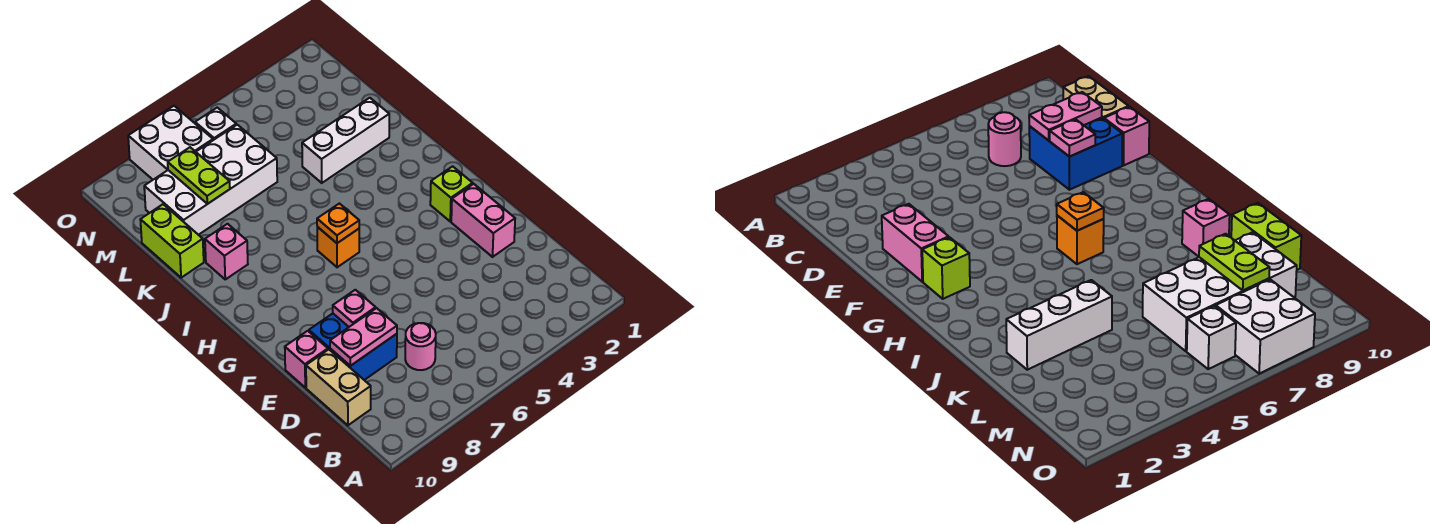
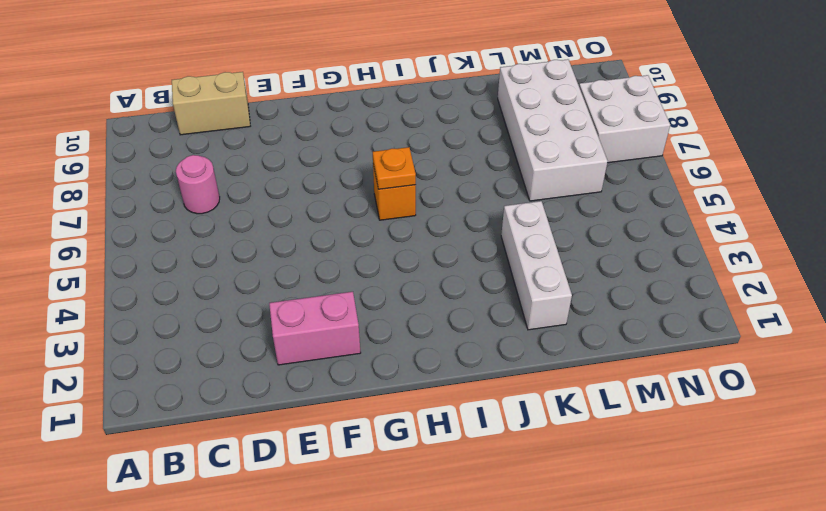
none -> blue 2x2 brick [309,313,397,380]
none -> pink 1x1 brick [285,331,328,388]
none -> lime 1x1 brick [430,166,473,221]

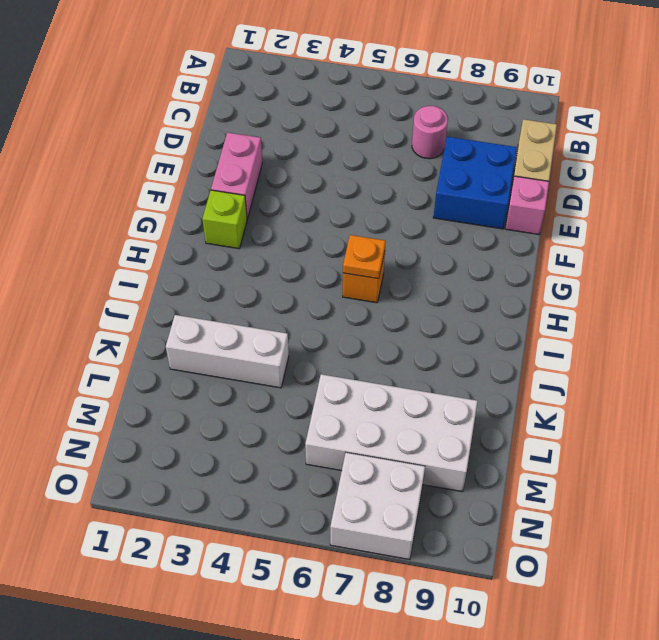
none -> pink 1x1 brick [205,224,248,279]
none -> lime 1x2 brick [140,204,204,278]
none -> white 1x1 brick [195,108,236,140]

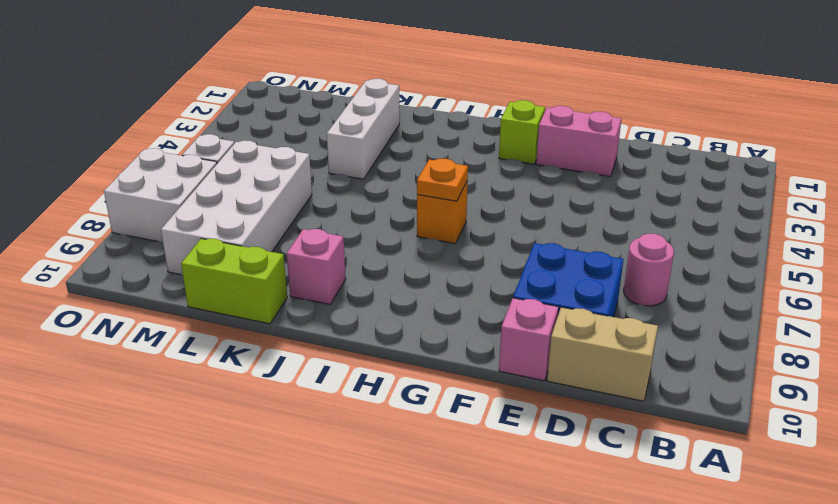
none -> pink 1x2 plate [330,308,397,366]
none -> pink 1x1 plate [333,290,376,327]
none -> lime 1x2 plate [168,147,230,204]

